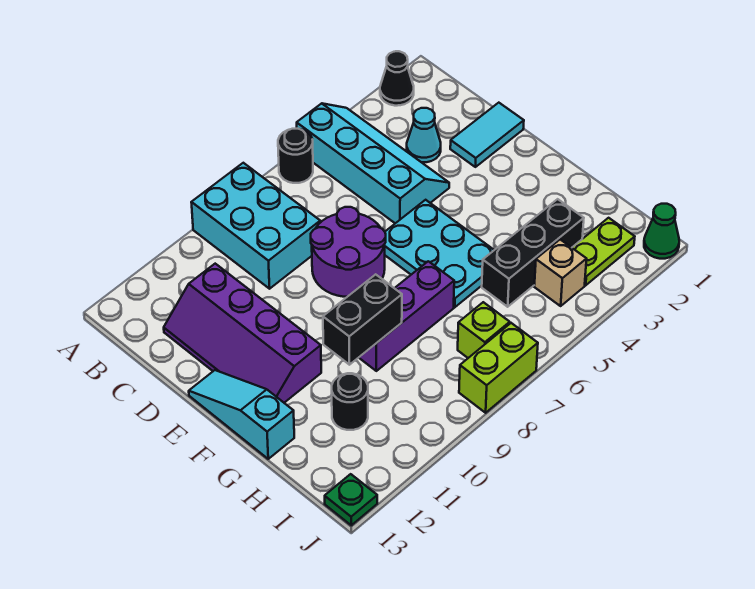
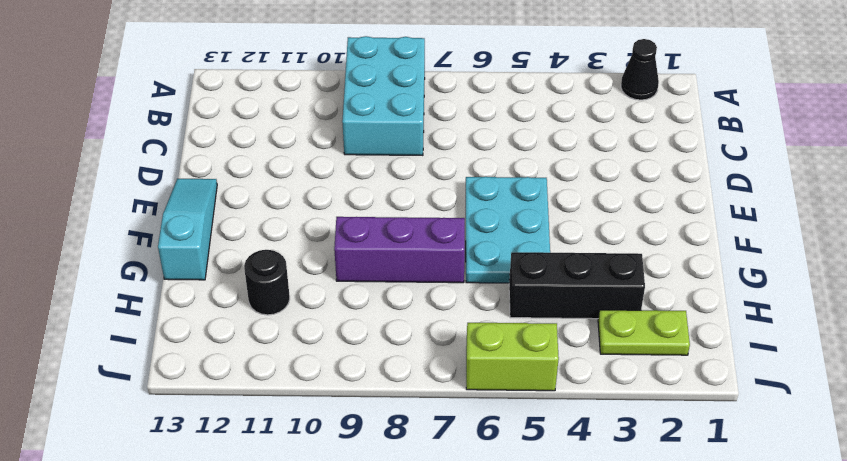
lime 1x2 brick [466,323,559,391] -> lime 1x2 brick moved to [459,323,538,413]
none -> cyan 2x4 slope [297,103,449,223]
none -> black 1x1 round brick [278,129,313,183]
none -> cyan 1x1 cone [407,108,441,162]

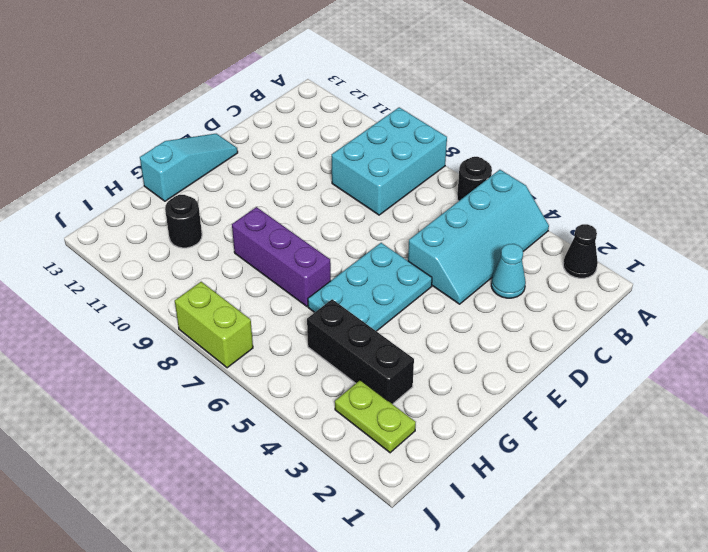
none -> purple 2x4 slope [164,264,321,403]
none -> cyan 1x2 tile [450,103,524,167]
none -> purple 2x2 round brick [311,207,386,297]

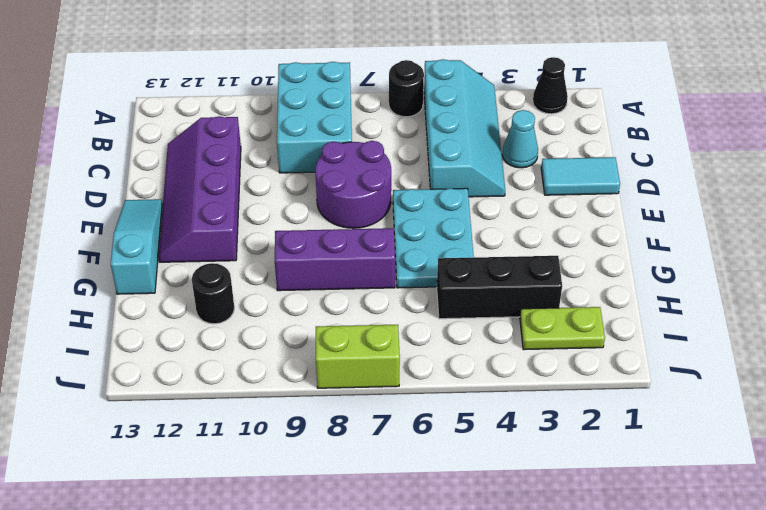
none -> tan 1x1 brick [534,240,587,306]
none -> lime 1x1 brick [458,302,510,358]
none -> green 1x1 cone [644,204,679,259]

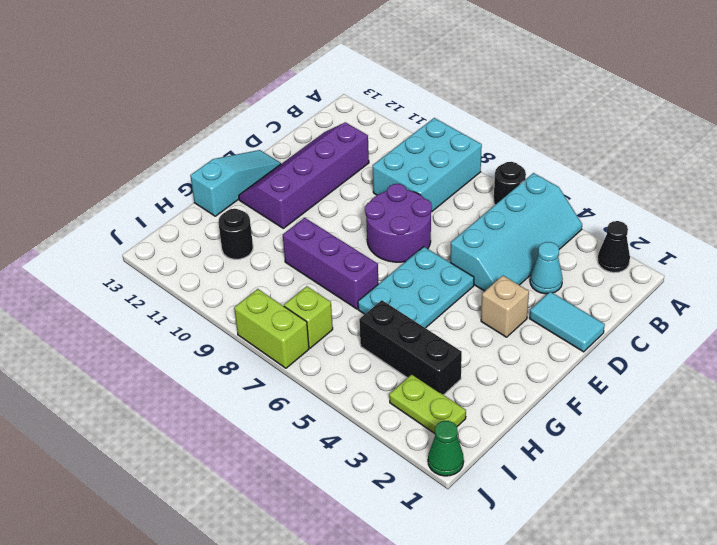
tan 1x1 brick [481,276,529,337] -> tan 1x1 brick moved to [534,240,587,306]
none -> green 1x1 plate [325,474,377,525]
none -> black 1x2 brick [323,274,402,365]

